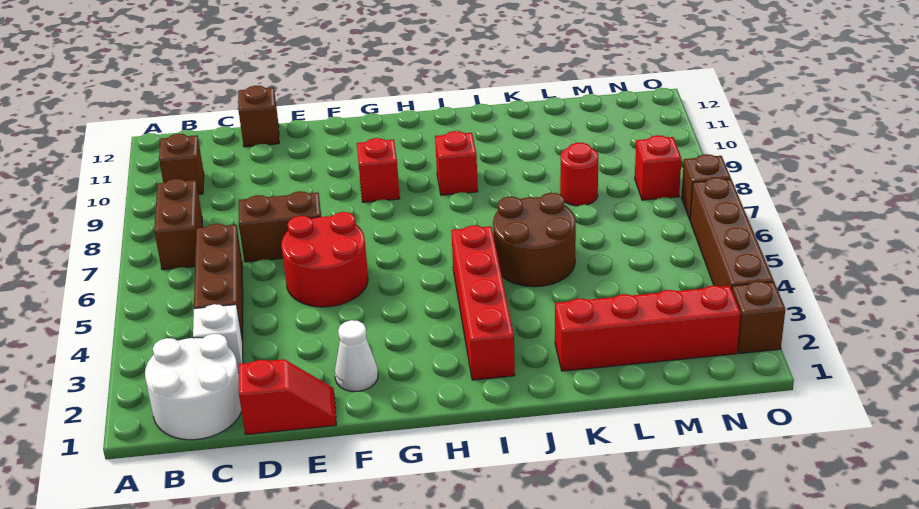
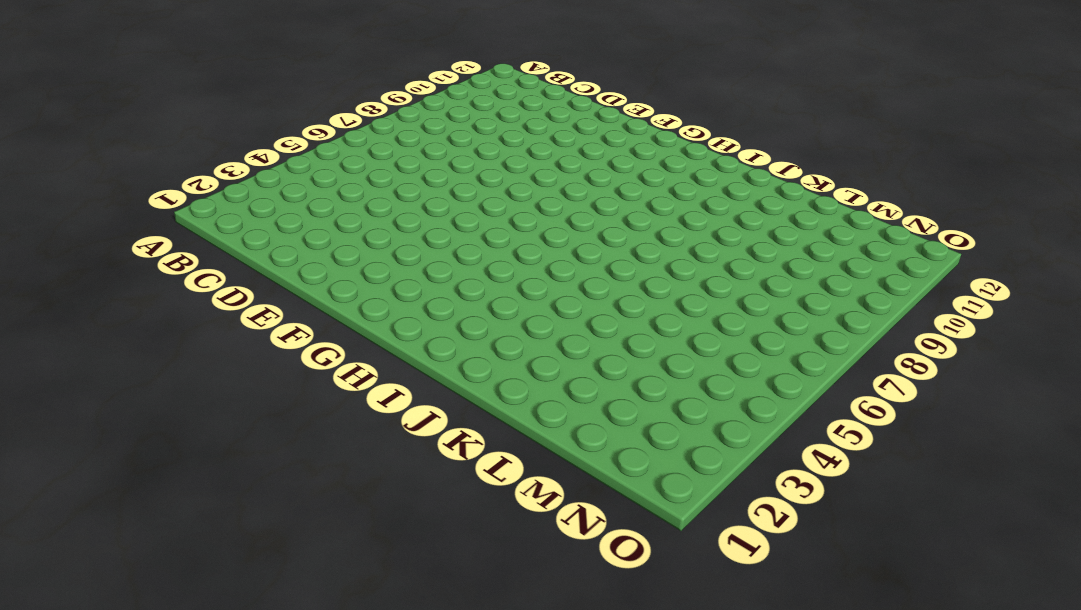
none -> white 2x2 round brick [145,334,242,440]
none -> brown 1x2 brick [154,179,202,270]
none -> brown 1x1 brick [159,134,204,194]

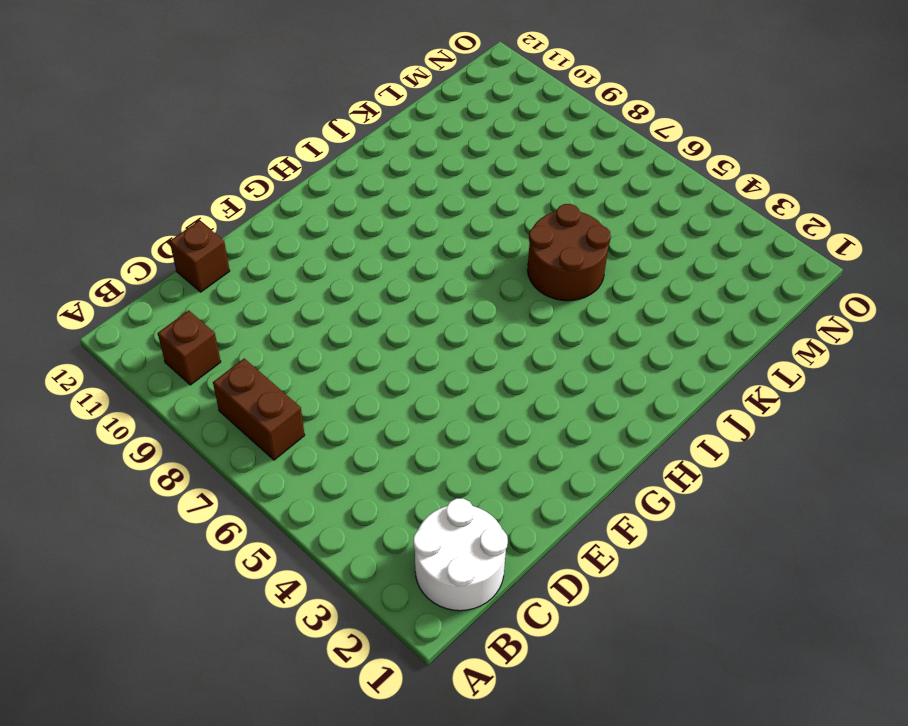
none -> white 1x1 brick [193,304,243,373]
none -> brown 1x3 brick [194,224,243,341]
none -> red 1x2 slope [239,359,336,434]

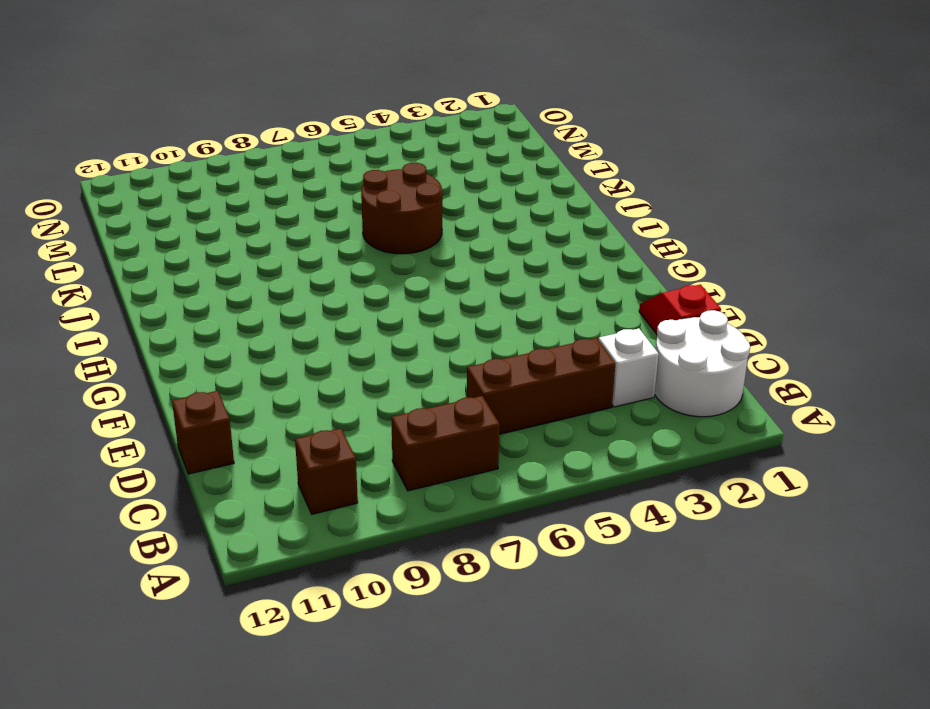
none -> brown 1x2 brick [239,191,321,262]
none -> red 2x2 round brick [281,212,368,307]
none -> white 1x1 cone [335,320,378,391]

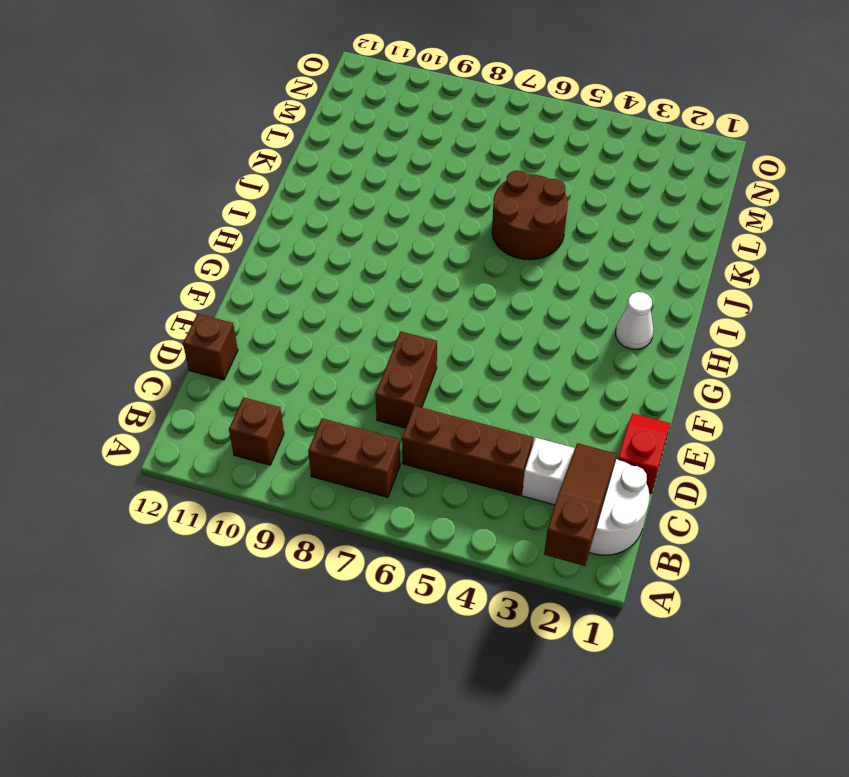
brown 1x3 slope [544,443,617,566] -> none
white 1x1 cone [615,292,653,349] -> white 1x1 cone moved to [335,320,378,391]
none -> red 2x2 round brick [281,212,368,307]
none -> red 1x1 brick [357,138,400,202]
none -> red 1x4 brick [451,225,515,380]

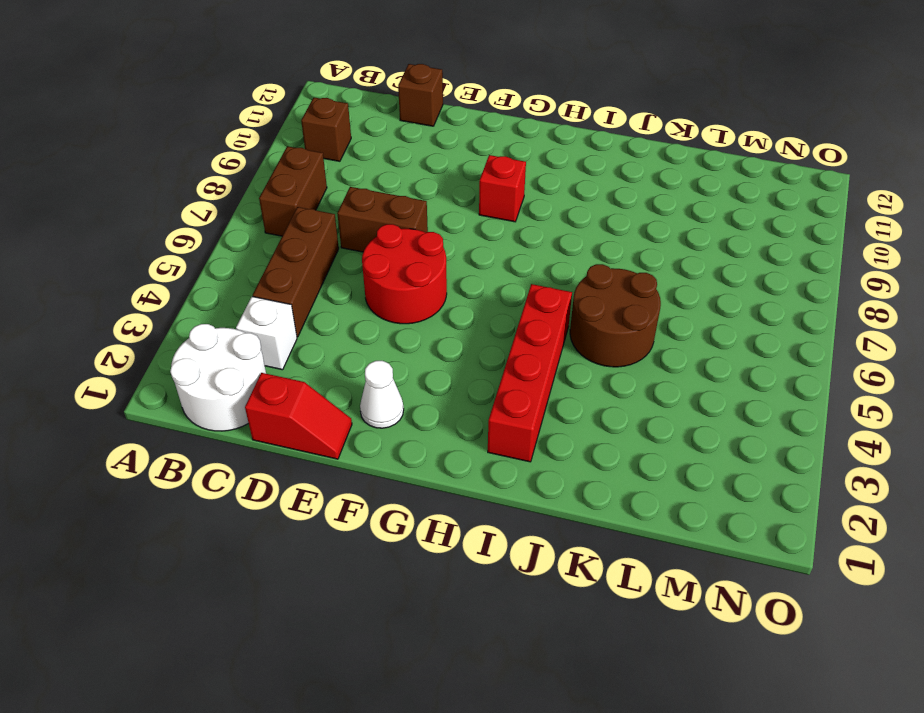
none -> red 1x1 brick [435,131,478,195]
none -> red 1x4 brick [555,286,741,371]
none -> red 1x1 round brick [560,143,599,206]

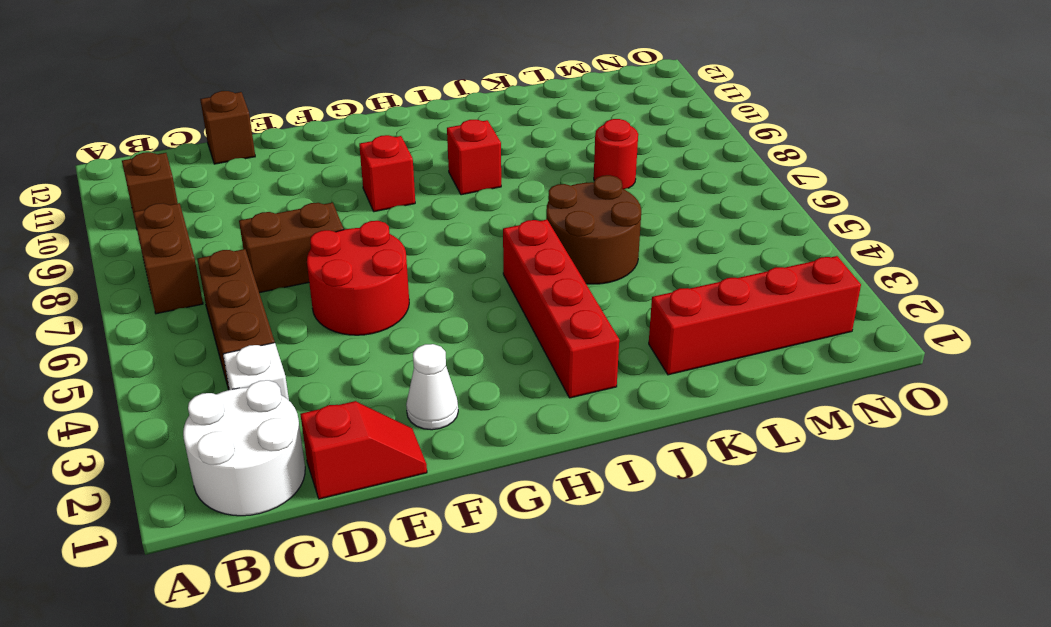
none -> red 1x1 brick [635,135,682,200]
none -> brown 1x1 brick [732,281,785,354]
none -> brown 1x4 brick [690,178,774,289]

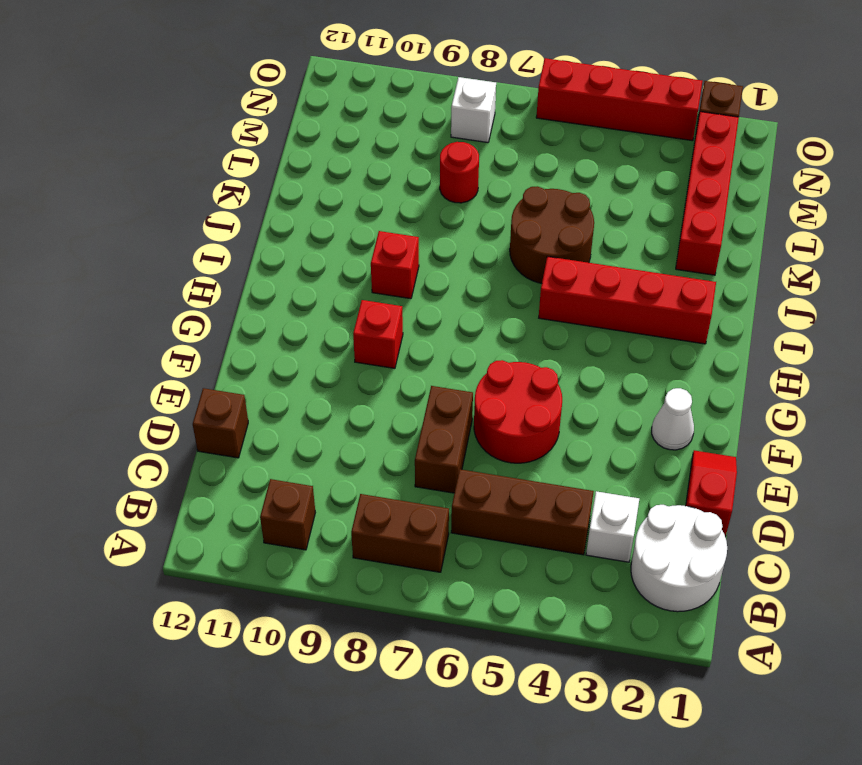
white 1x1 brick [451,77,496,143] -> red 1x1 brick [635,135,682,200]
red 1x4 brick [536,58,702,141] -> brown 1x4 brick [690,178,774,289]
none -> brown 1x1 brick [681,154,731,219]

